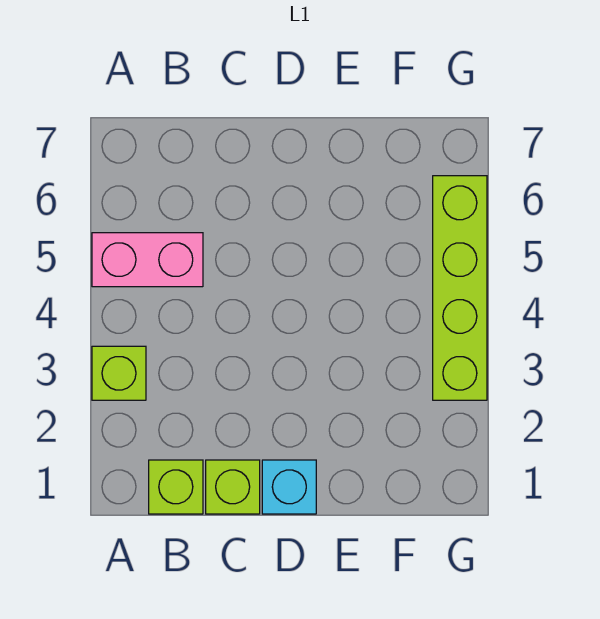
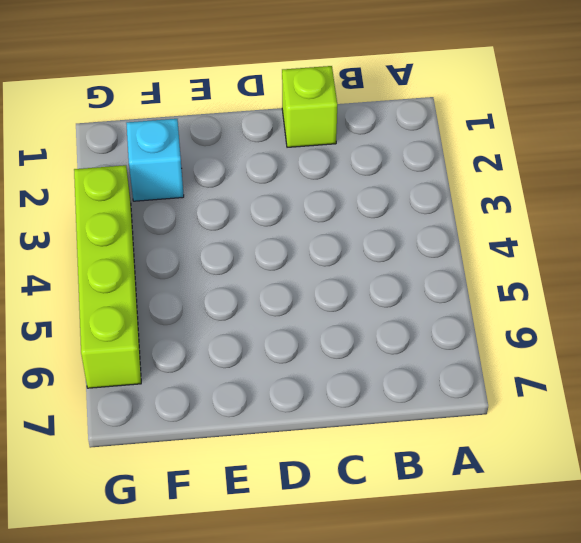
cyan 1x1 brick [126,119,184,201] -> cyan 1x1 brick moved to [262,460,316,514]
none -> lime 1x1 brick [92,346,146,400]
none -> pink 1x2 brick [92,233,203,287]

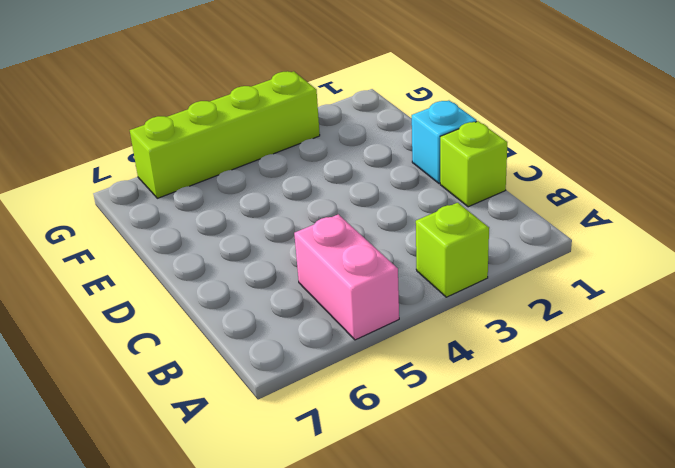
none -> lime 1x1 brick [149,460,203,514]

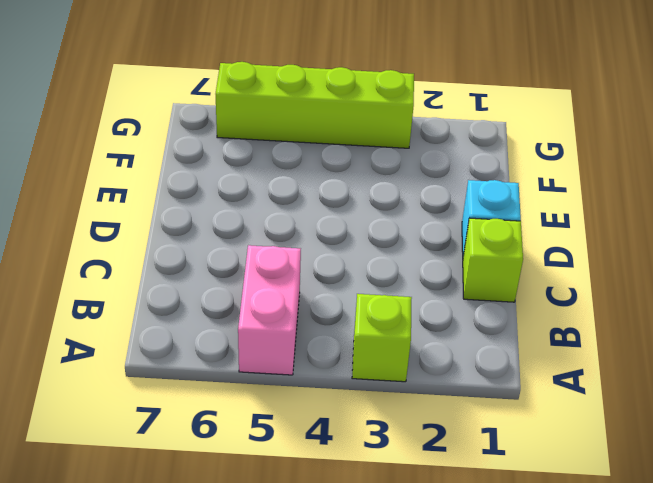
none -> lime 1x1 brick [149,460,203,514]

